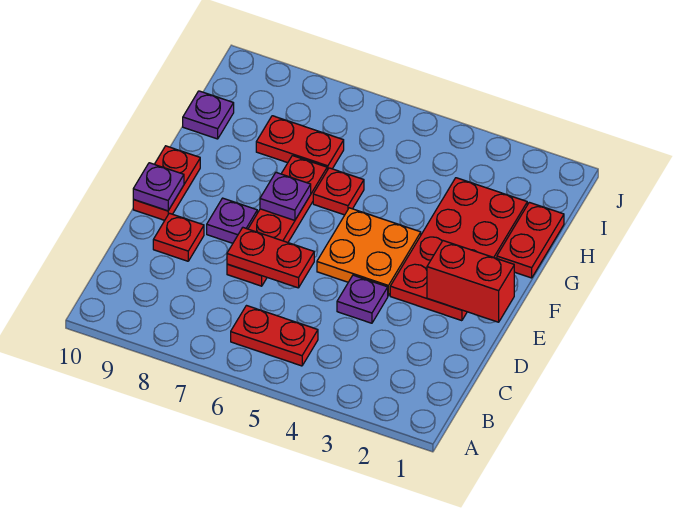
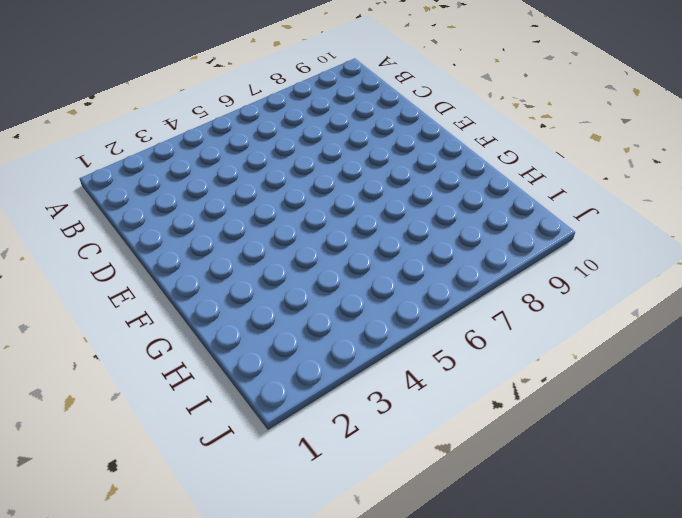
none -> red 1x2 plate [231,306,318,366]
none -> purple 1x1 plate [337,275,388,323]
none -> red 1x4 plate [227,156,327,286]

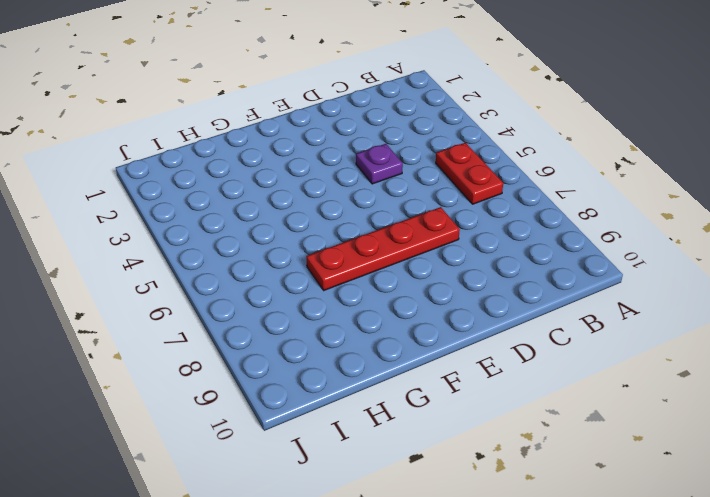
none -> red 1x1 plate [153,213,204,261]
none -> red 2x4 plate [390,178,527,321]
none -> orange 2x2 plate [317,208,421,296]

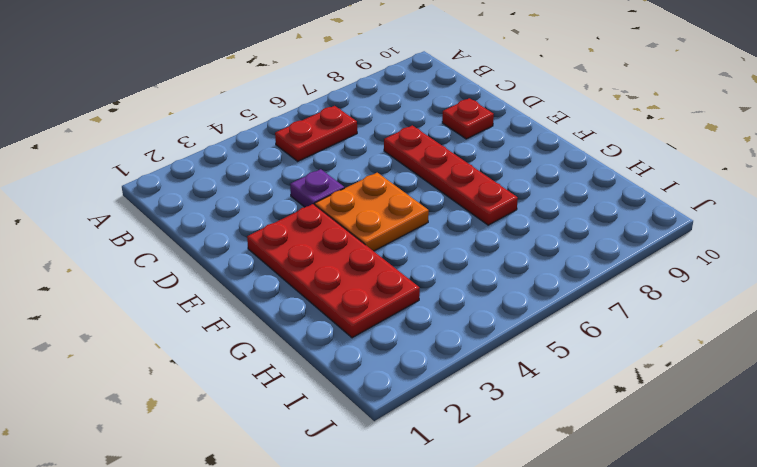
none -> purple 1x1 plate [207,198,257,243]
none -> red 1x2 plate [133,146,200,220]
none -> red 1x2 plate [497,202,564,278]

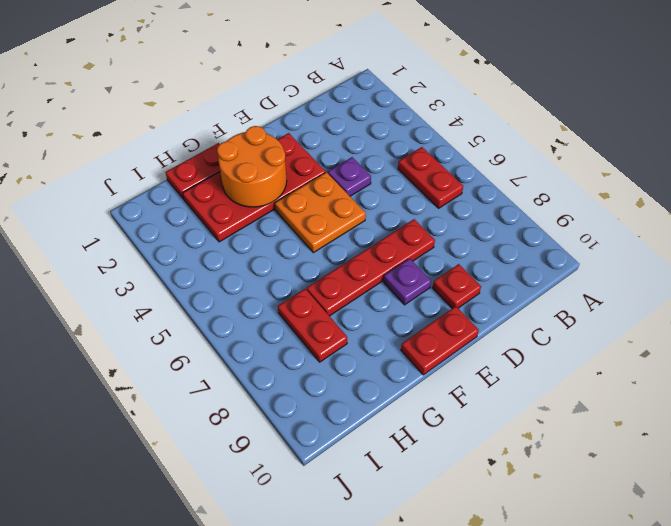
orange 2x2 round brick [217,126,287,207] -> none
none -> red 1x1 plate [313,168,364,215]
none -> purple 1x1 plate [183,91,234,139]
none -> red 1x2 plate [227,228,314,288]

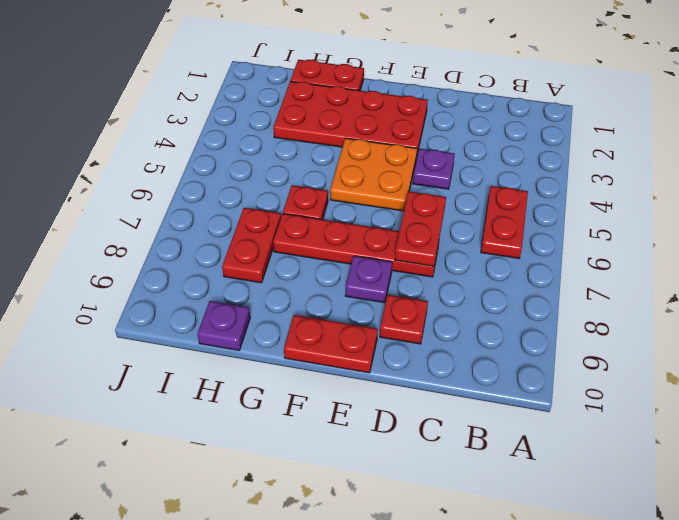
none -> red 1x2 brick [427,241,514,322]
none -> purple 1x1 plate [133,163,184,211]
none -> purple 1x1 plate [260,173,311,220]

